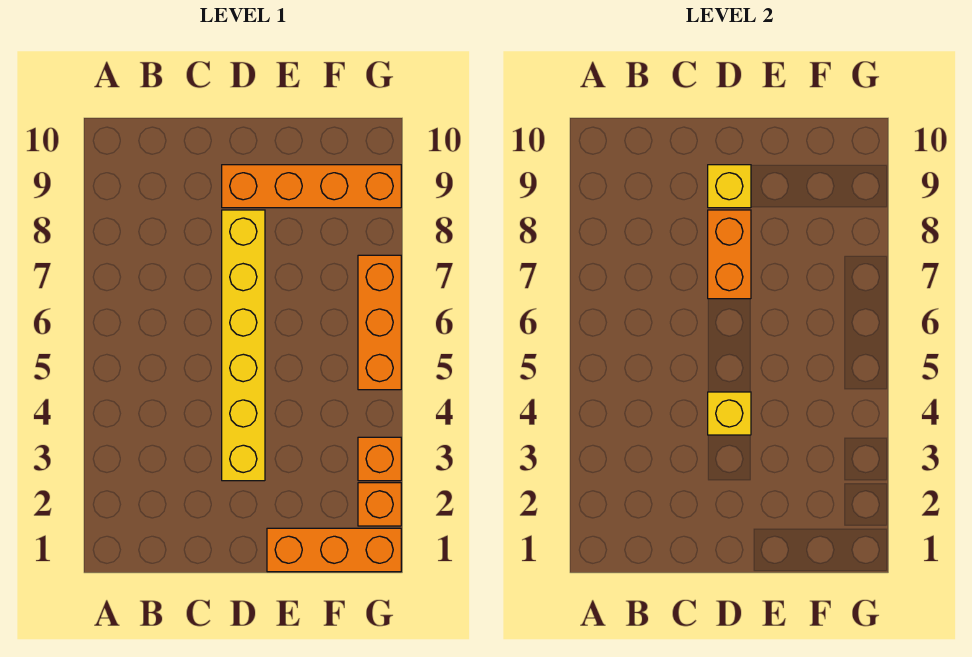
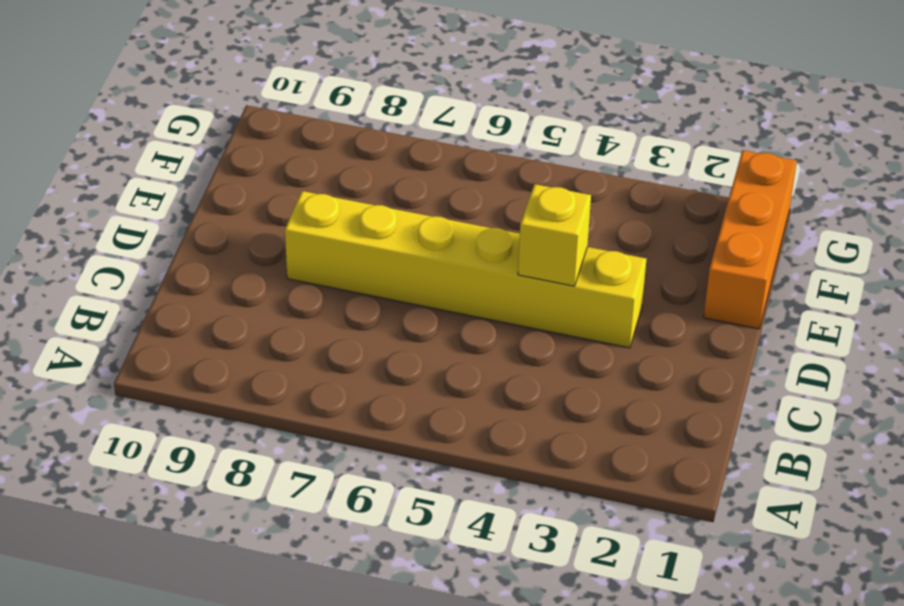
none -> orange 1x4 brick [222,165,401,208]
none -> orange 1x1 brick [358,483,401,526]

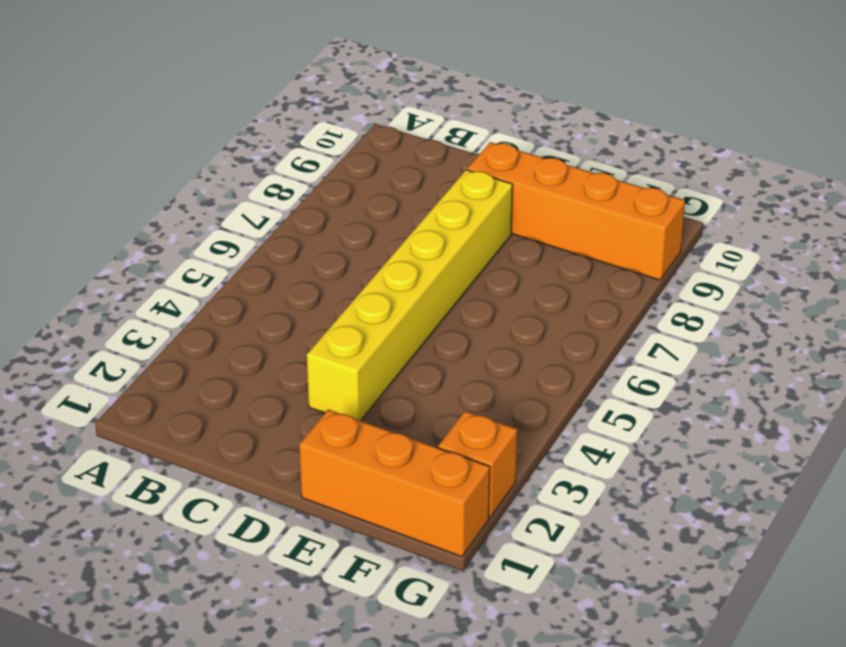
none -> orange 1x1 brick [358,437,401,481]
none -> orange 1x3 brick [358,255,401,390]

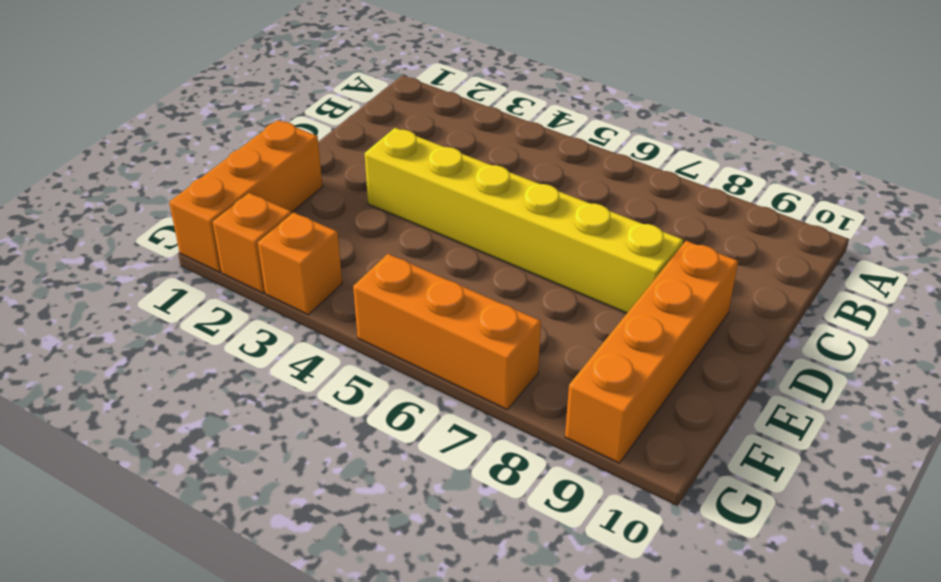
none -> yellow 1x1 brick [708,392,751,435]
none -> orange 1x2 brick [708,210,751,299]

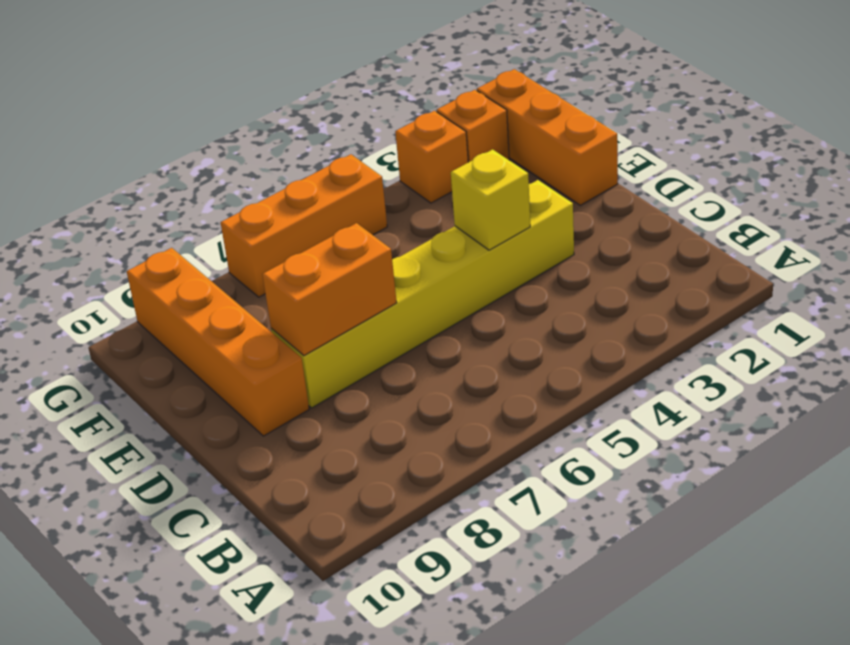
none -> yellow 1x1 brick [708,165,751,208]

